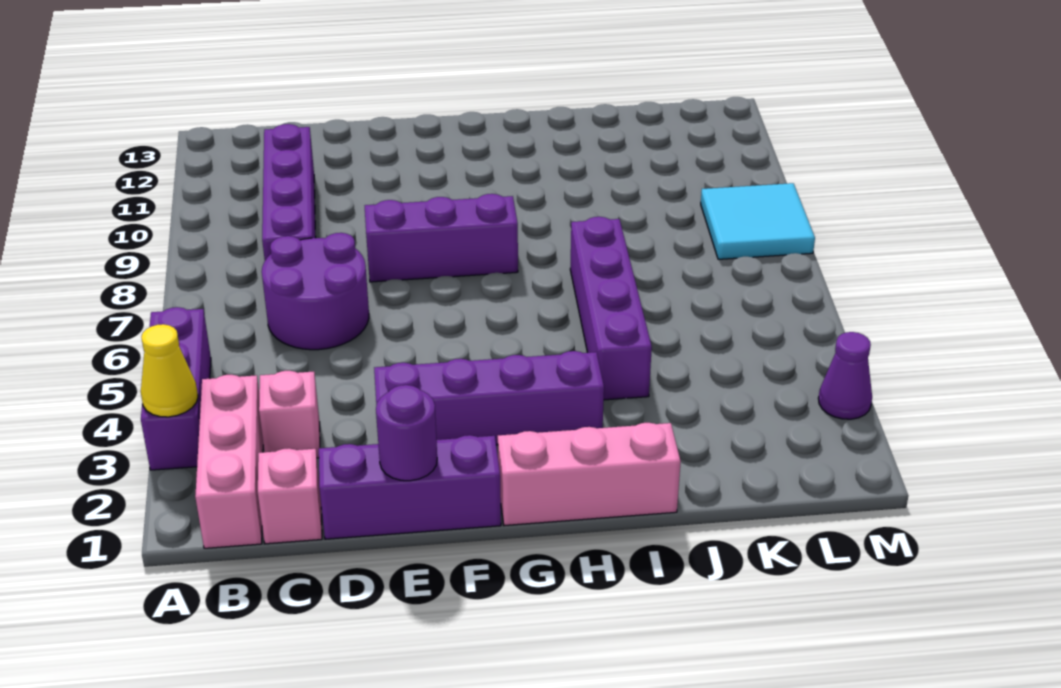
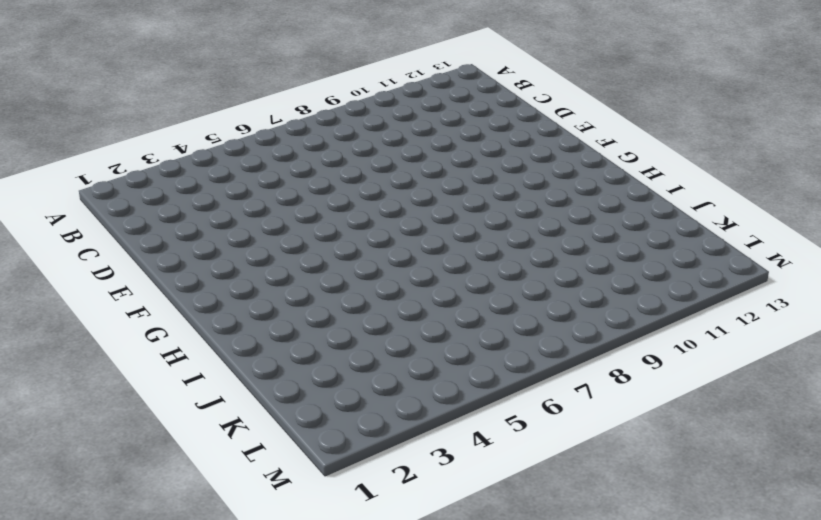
none -> purple 1x3 brick [141,307,211,470]
none -> pink 1x3 brick [195,375,263,548]
none -> pink 1x1 brick [258,448,322,544]

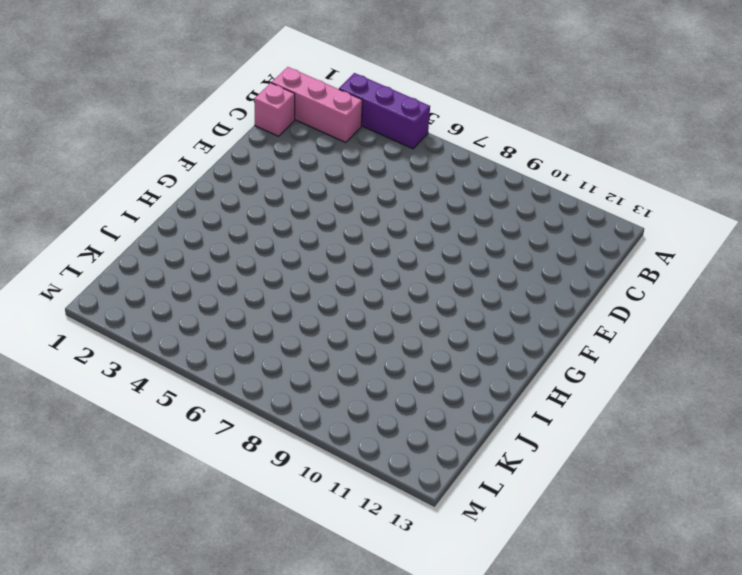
none -> pink 1x1 brick [259,371,320,458]
none -> purple 2x2 round brick [262,233,369,350]
none -> purple 1x4 brick [262,124,316,260]

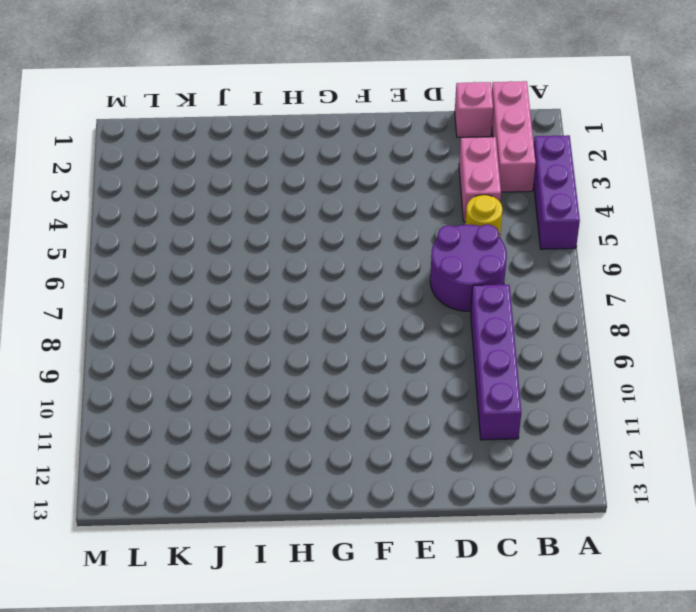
pink 1x2 brick [459,137,501,222] -> pink 1x1 brick [259,371,320,458]
yellow 1x1 round brick [465,195,503,238] -> none
none -> purple 1x3 brick [319,435,501,539]
none -> purple 1x4 brick [374,351,604,445]
none -> purple 1x3 brick [365,194,518,282]

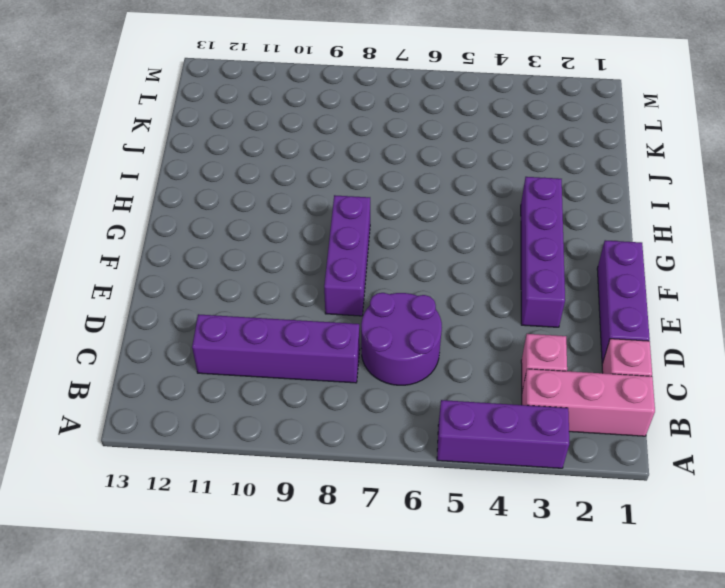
none -> pink 1x3 brick [498,423,681,526]
none -> purple 1x4 brick [570,217,652,400]
none -> cyan 2x2 tile [701,183,815,259]

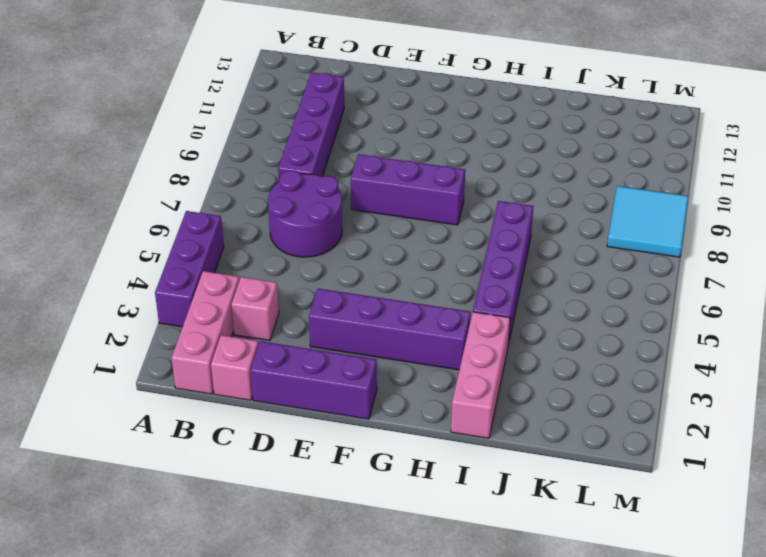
pink 1x3 brick [451,312,510,438] -> pink 1x3 brick turned to [498,423,681,526]
none -> purple 1x1 cone [818,332,872,419]
none -> yellow 1x1 cone [141,324,198,417]
none -> purple 1x1 round brick [376,385,437,481]

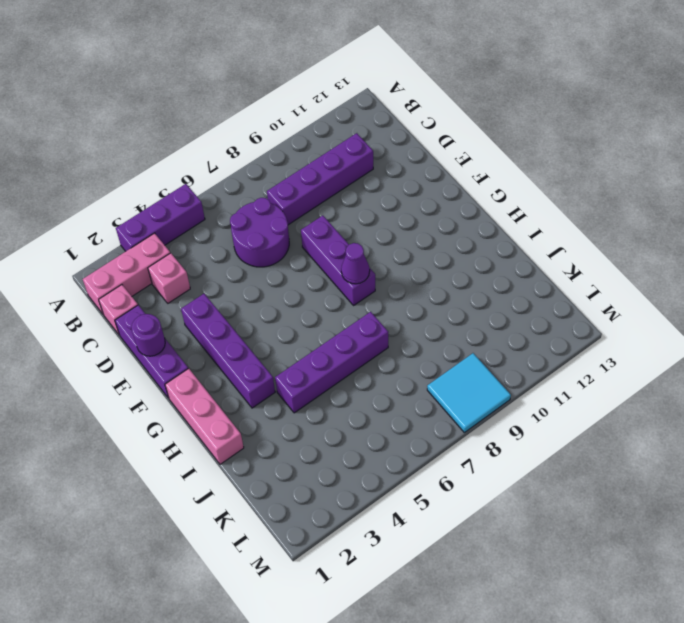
purple 1x1 cone [341,243,370,284] -> purple 1x1 cone moved to [818,332,872,419]
none -> yellow 1x1 cone [141,324,198,417]

